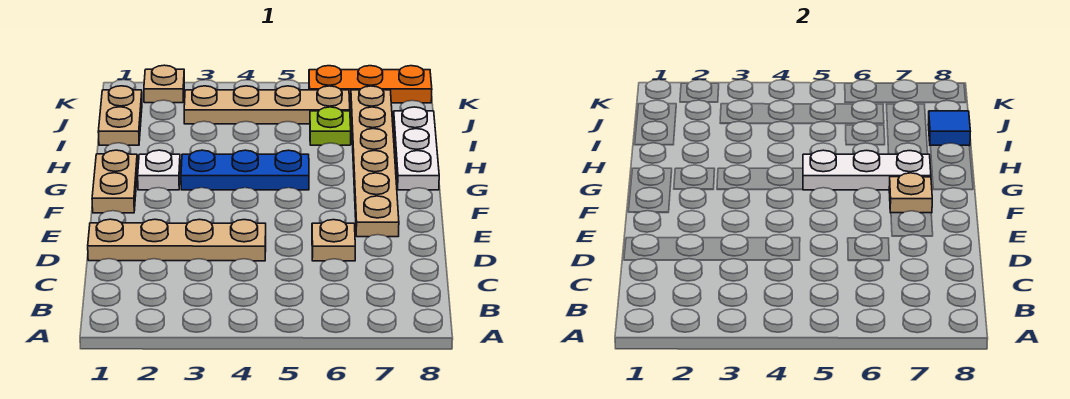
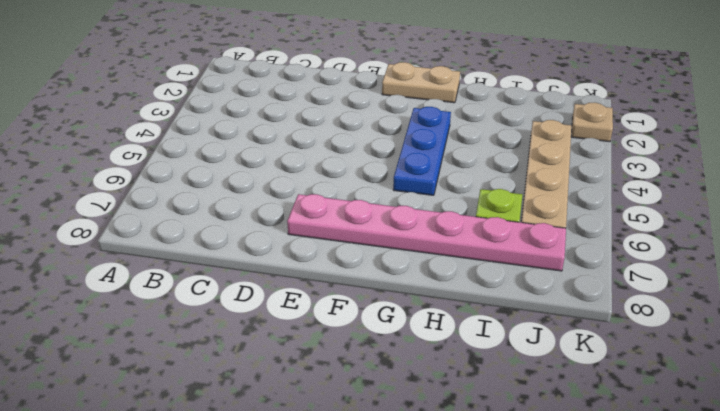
pink 1x6 plate [287,194,566,271] -> tan 1x6 plate [351,86,399,237]
none -> tan 1x4 plate [88,219,266,261]
none -> tan 1x1 plate [312,220,355,261]
none -> white 1x1 plate [138,150,180,190]

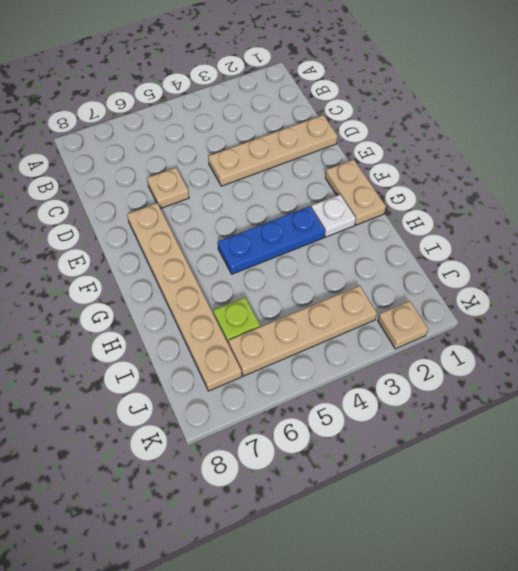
none -> white 1x3 plate [393,107,439,190]
none -> tan 1x2 plate [98,86,142,145]
none -> orange 1x3 plate [309,66,432,103]

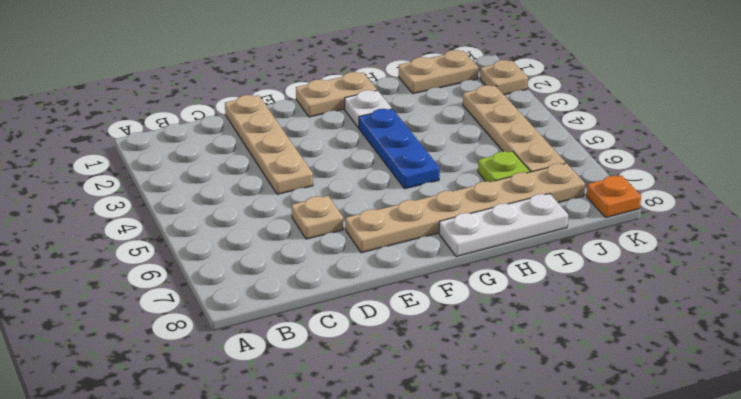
orange 1x1 plate [587,175,641,217] -> orange 1x3 plate [309,66,432,103]
none -> tan 1x1 plate [889,173,932,213]
none -> white 1x3 plate [803,150,931,190]
none -> blue 1x1 tile [928,111,970,146]

